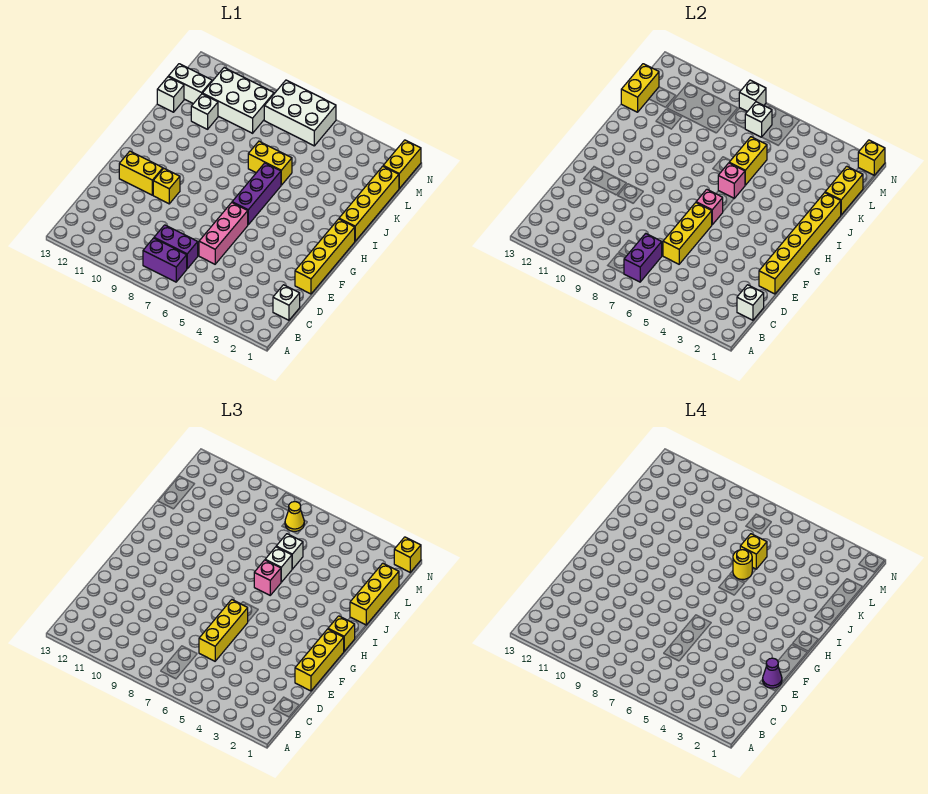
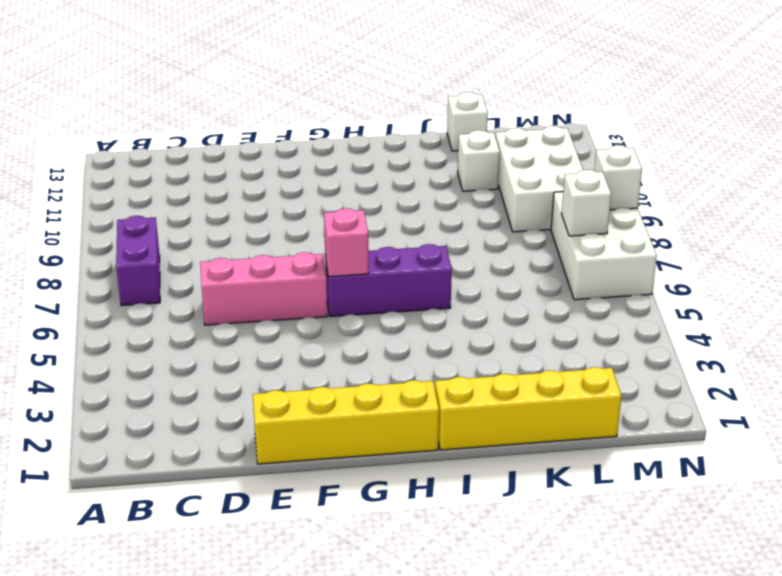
none -> white 1x1 brick [273,285,300,320]
none -> purple 1x2 brick [154,225,198,269]
none -> yellow 1x1 brick [153,168,180,204]
none -> yellow 1x2 brick [119,151,163,195]

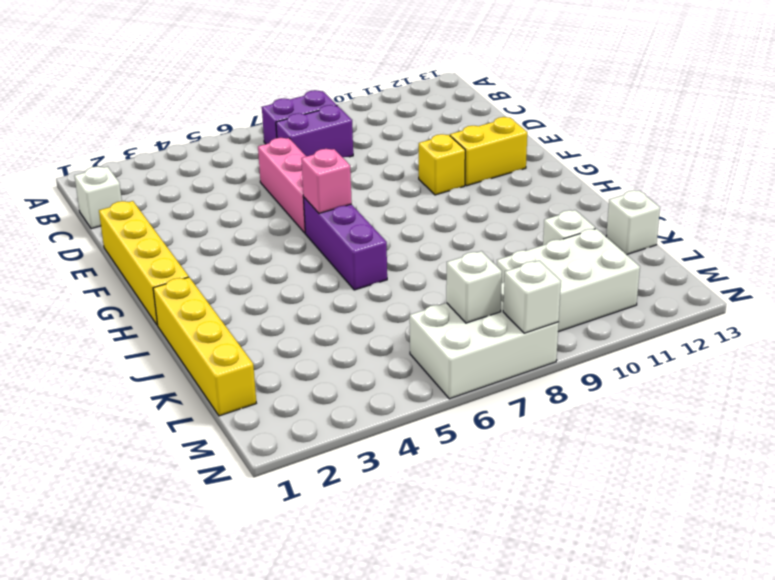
none -> yellow 1x2 brick [248,141,292,185]
none -> white 1x2 brick [168,64,212,104]
none -> yellow 1x2 brick [383,140,421,188]
none -> purple 1x2 brick [624,233,662,282]

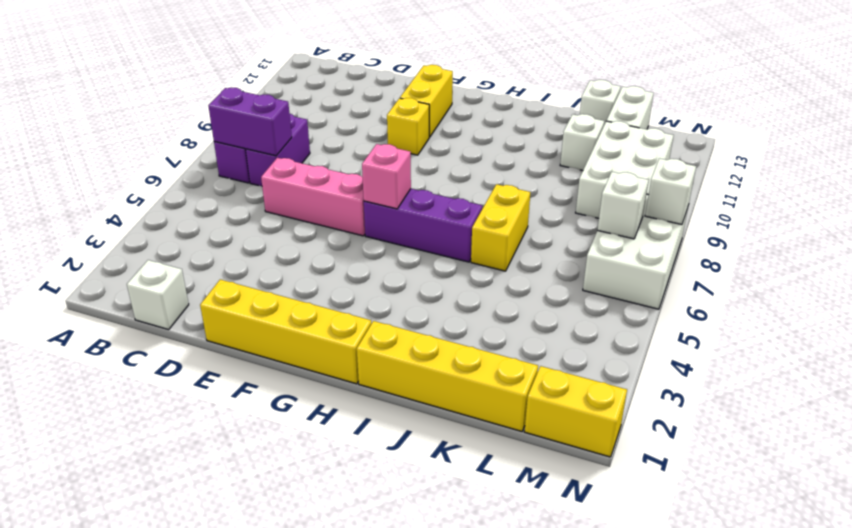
none -> white 1x1 brick [737,285,764,320]
none -> yellow 1x3 brick [663,203,712,264]
none -> yellow 1x6 brick [759,193,841,294]
none -> pink 1x1 brick [718,163,745,198]

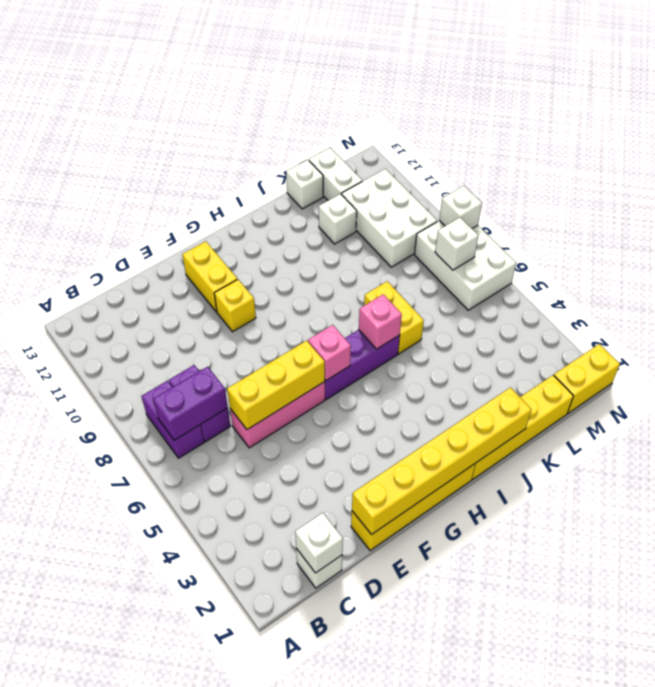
none -> yellow 1x2 brick [729,137,767,185]
none -> yellow 1x2 brick [825,166,863,215]
none -> yellow 1x2 brick [621,64,659,112]
none -> yellow 1x1 brick [858,140,885,175]

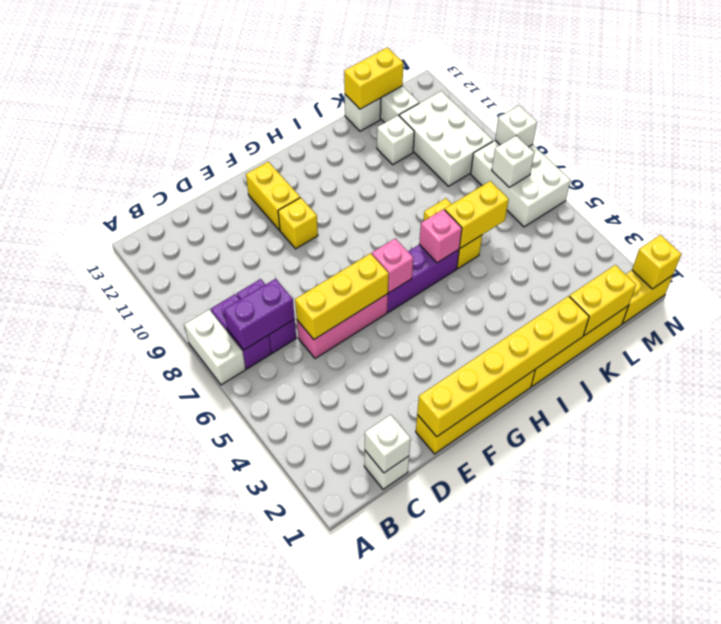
white 1x2 brick [184,310,246,385] -> none
none -> yellow 1x3 brick [199,600,248,661]
none -> yellow 1x3 brick [295,629,344,691]
none -> yellow 1x1 brick [328,616,355,651]
none -> pink 1x1 brick [254,560,281,595]

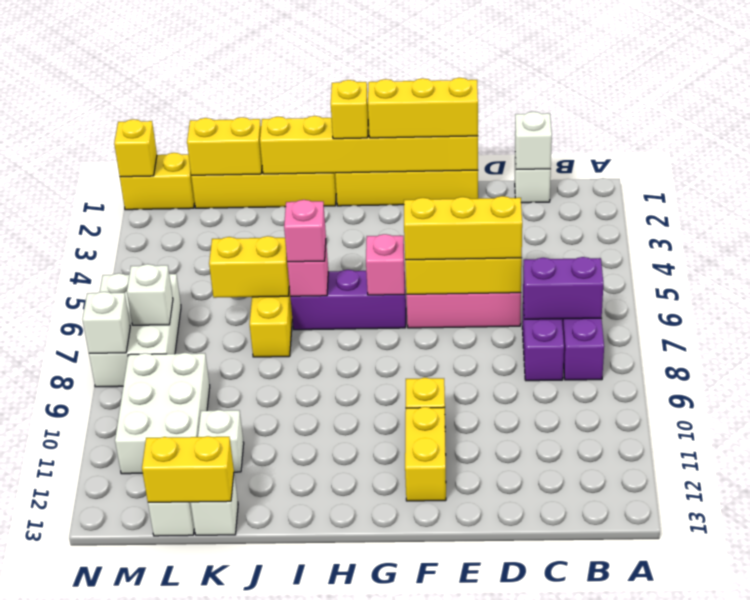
none -> yellow 1x3 brick [350,563,399,625]
none -> white 1x1 brick [265,547,292,582]
none -> white 1x1 brick [276,534,303,569]
none -> yellow 1x1 cone [285,501,304,531]

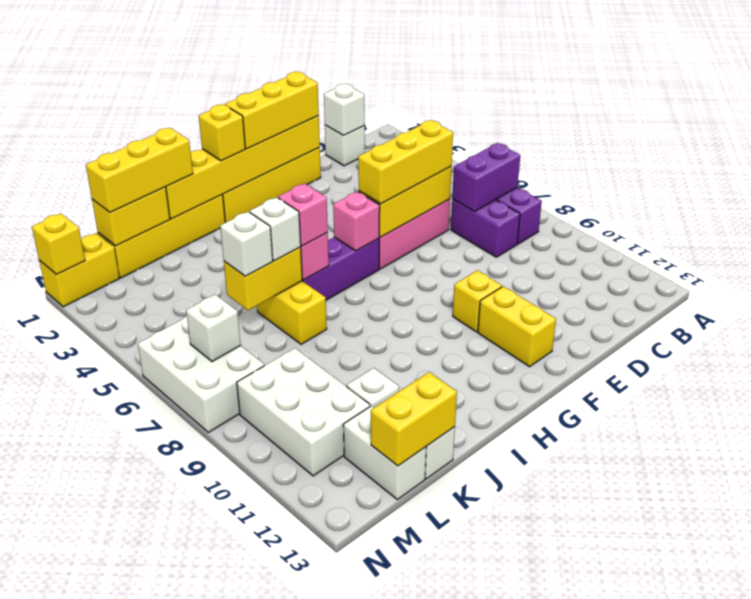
none -> white 1x1 brick [739,80,766,112]
none -> yellow 1x1 cone [285,501,304,531]
none -> yellow 1x1 brick [394,537,421,572]
none -> purple 1x1 cone [763,658,782,688]

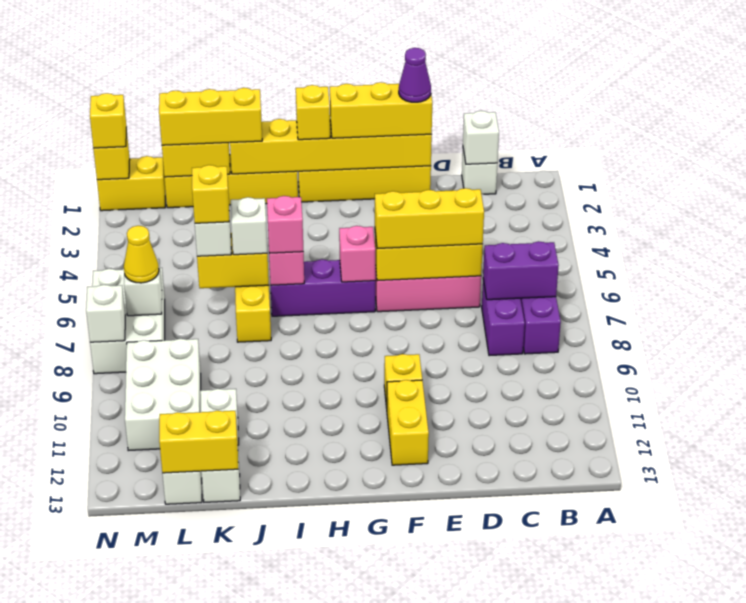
none -> yellow 1x1 round brick [733,550,752,580]

